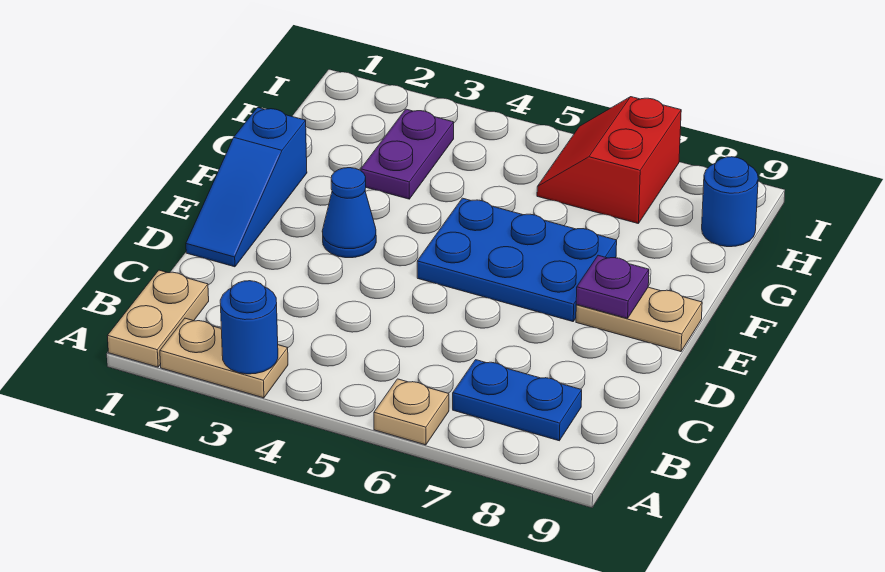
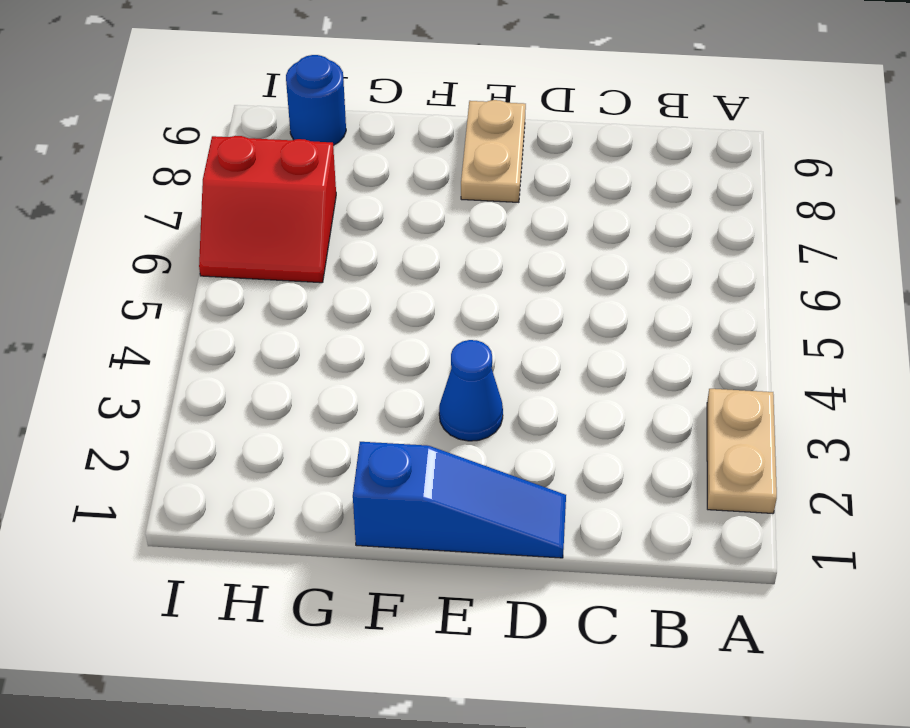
none -> tan 1x2 plate [107,270,209,367]
none -> tan 1x1 plate [374,379,449,445]
none -> blue 1x2 plate [453,360,582,441]

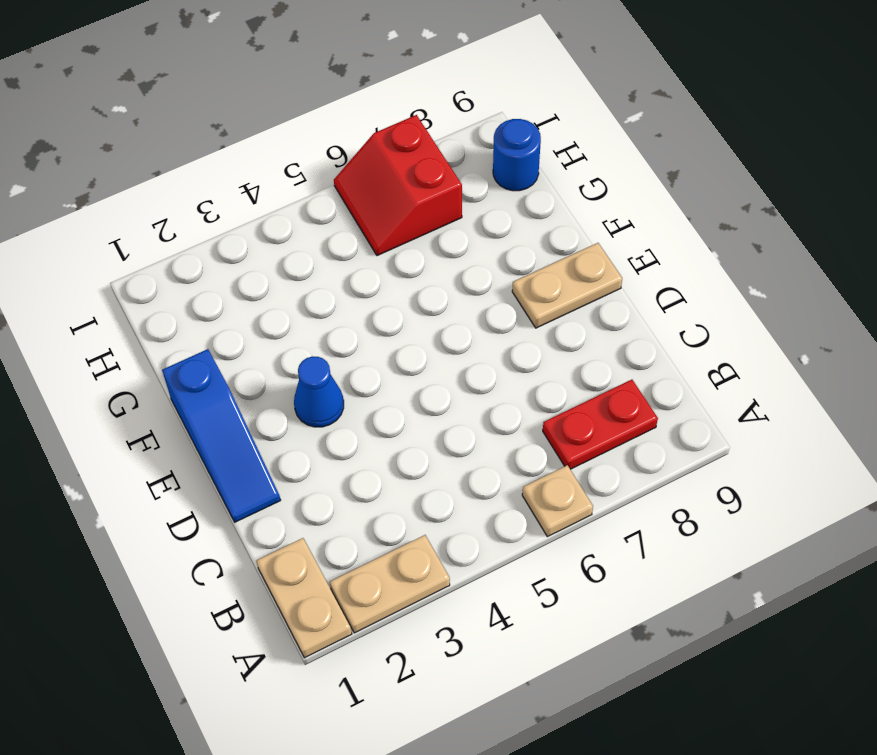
red 1x2 plate [543,380,658,469] -> blue 1x2 plate [453,360,582,441]
none -> blue 2x3 plate [417,198,617,322]
none -> purple 1x2 plate [361,109,454,199]
none -> blue 1x1 round brick [220,281,278,374]

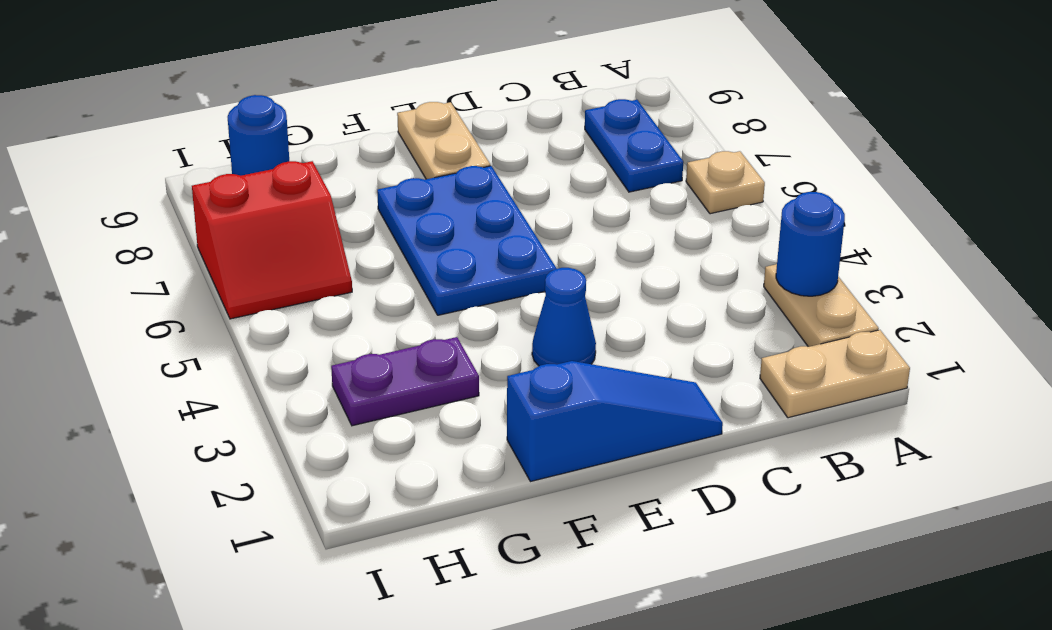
none -> purple 1x1 plate [576,255,649,319]

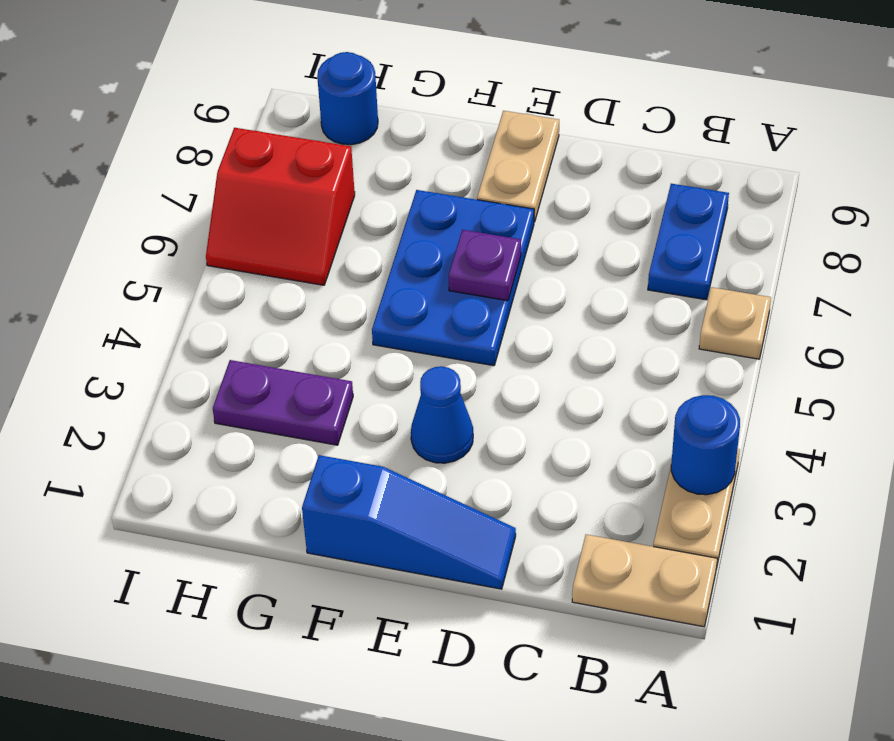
purple 1x1 plate [449,230,521,301] -> purple 1x1 plate moved to [576,255,649,319]

